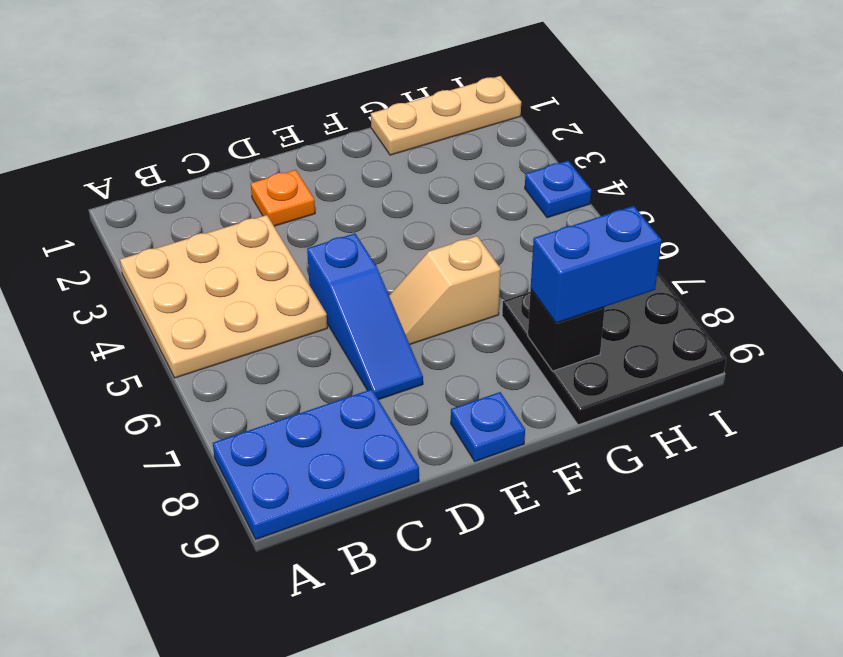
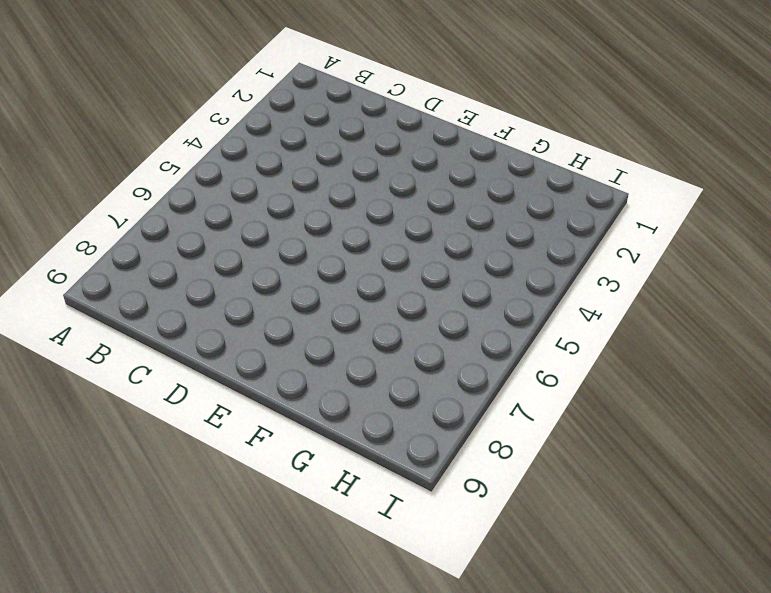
none -> tan 3x3 plate [120,215,327,378]
none -> blue 2x3 plate [213,389,419,539]

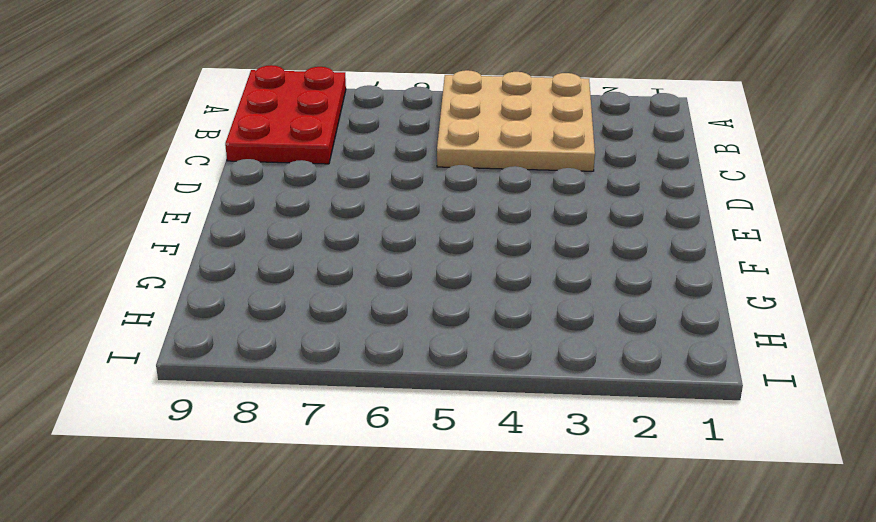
red 2x3 plate [225,65,346,164] -> blue 2x3 plate [213,389,419,539]
none -> orange 1x1 plate [251,170,315,226]
none -> blue 1x3 slope [307,233,423,400]

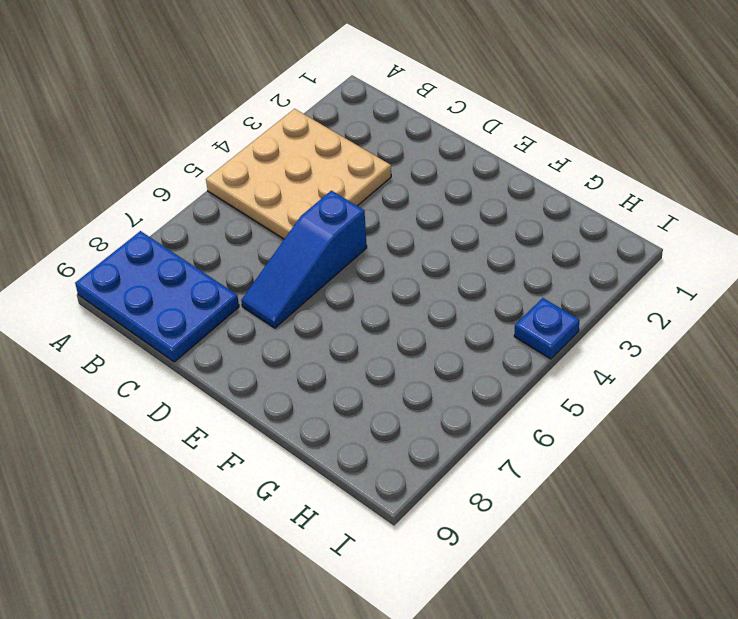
none -> orange 1x1 plate [251,170,315,226]
none -> tan 1x2 slope [389,236,501,344]

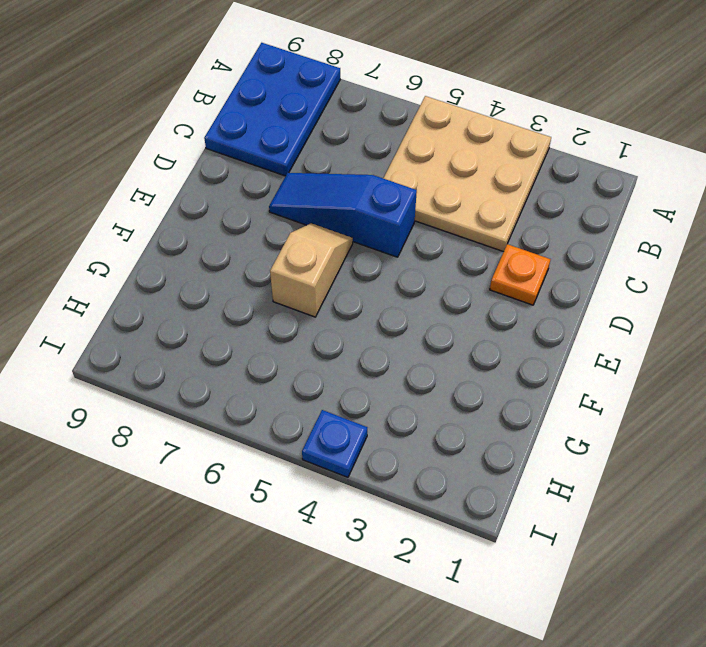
none -> blue 1x1 plate [451,392,525,461]
none -> tan 1x3 plate [371,76,521,155]

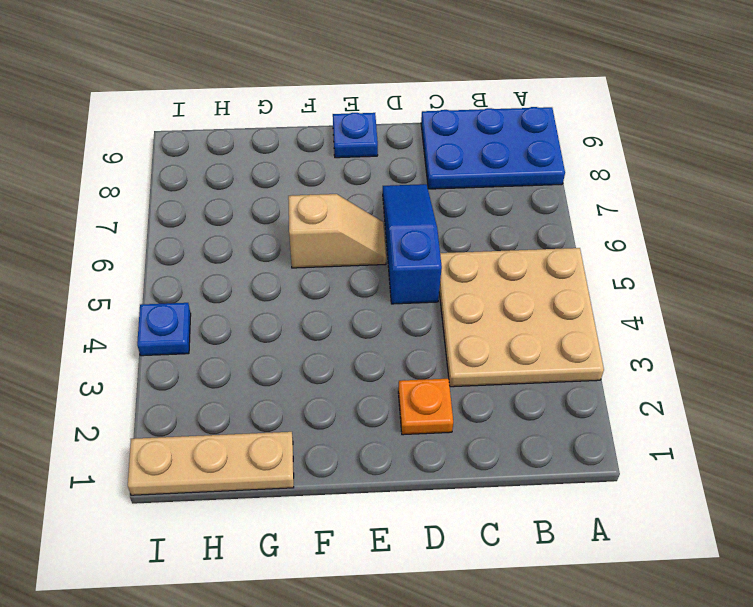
none -> black 3x3 plate [502,272,726,425]
none -> black 1x1 brick [528,289,605,371]

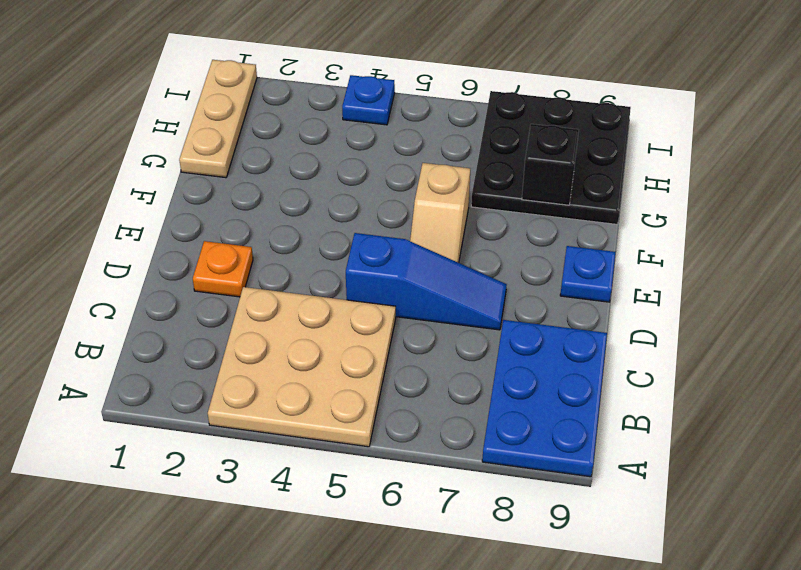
none -> blue 1x2 brick [531,206,661,323]

